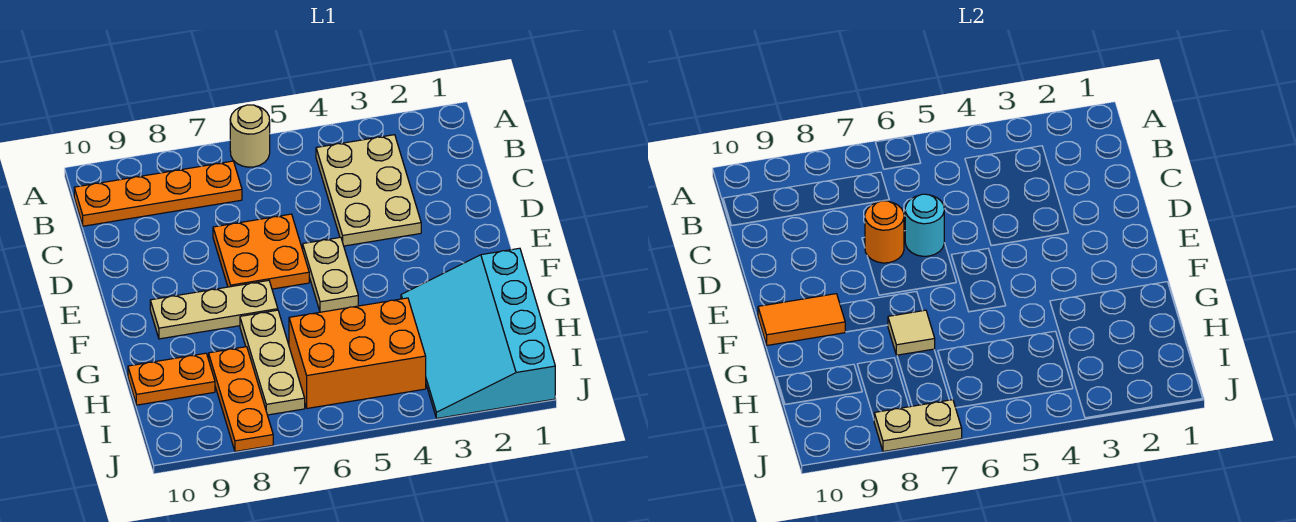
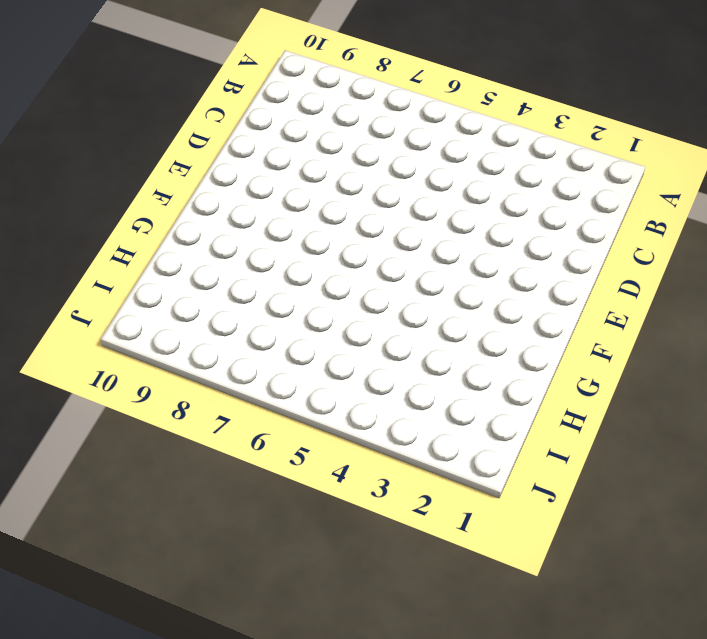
none -> tan 1x1 round brick [230,105,270,167]
none -> tan 2x3 plate [316,135,421,246]
none -> orange 1x4 plate [74,161,242,226]

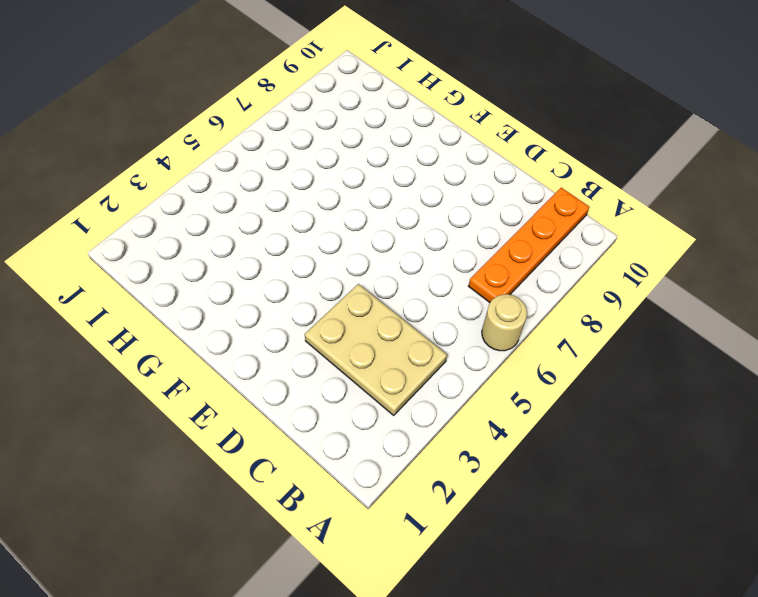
none -> orange 2x2 plate [213,214,309,289]
none -> tan 1x2 plate [303,237,358,312]
none -> tan 1x3 plate [150,280,278,339]

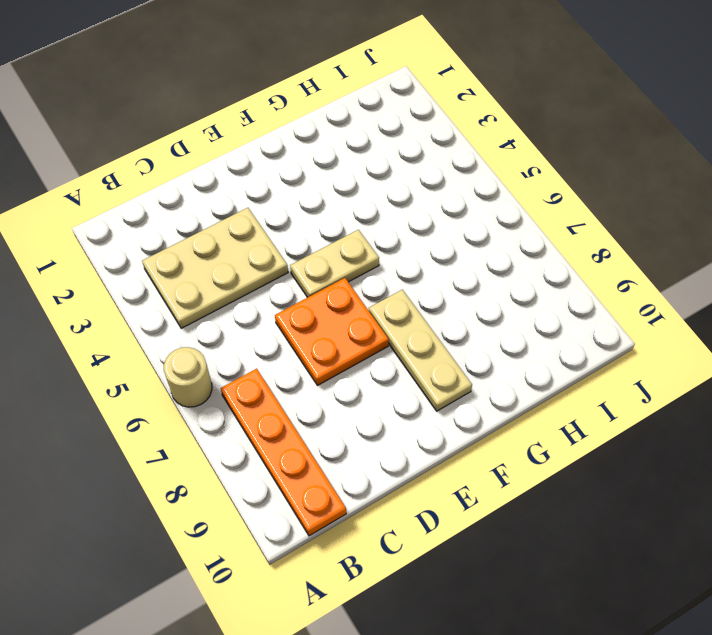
none -> cyan 3x4 slope [401,248,555,418]
none -> tan 1x3 plate [240,310,305,415]
none -> orange 2x3 brick [289,298,426,408]

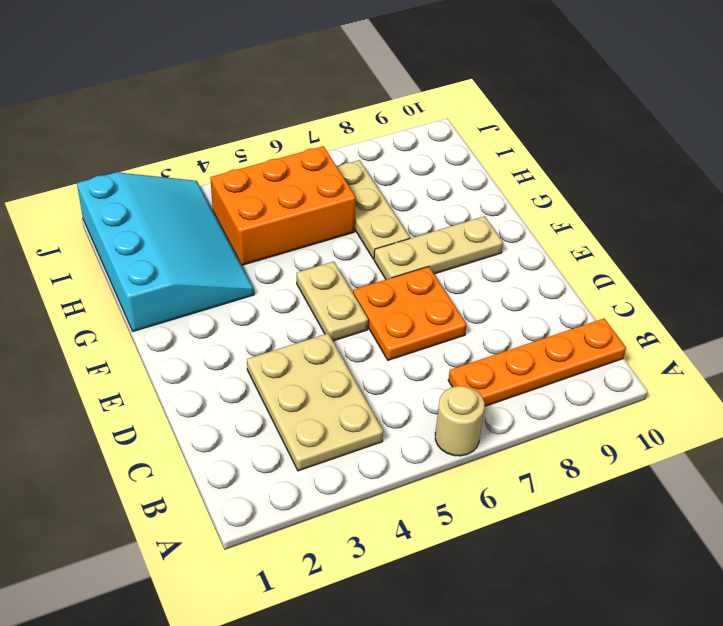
none -> orange 1x3 plate [209,347,273,452]
none -> orange 1x2 plate [128,353,215,405]
none -> cyan 1x1 round brick [905,194,944,256]

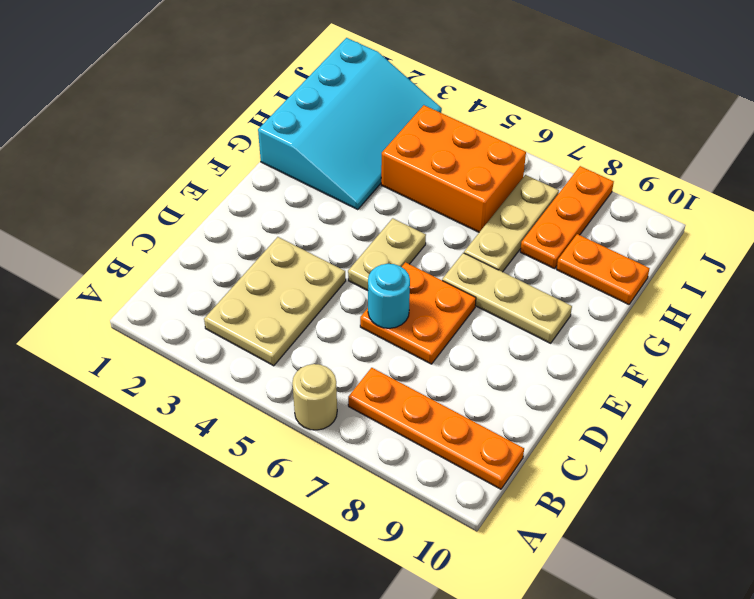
none -> orange 1x1 round brick [865,201,904,263]
none -> orange 1x2 tile [758,294,845,345]
none -> tan 1x1 tile [888,310,935,355]

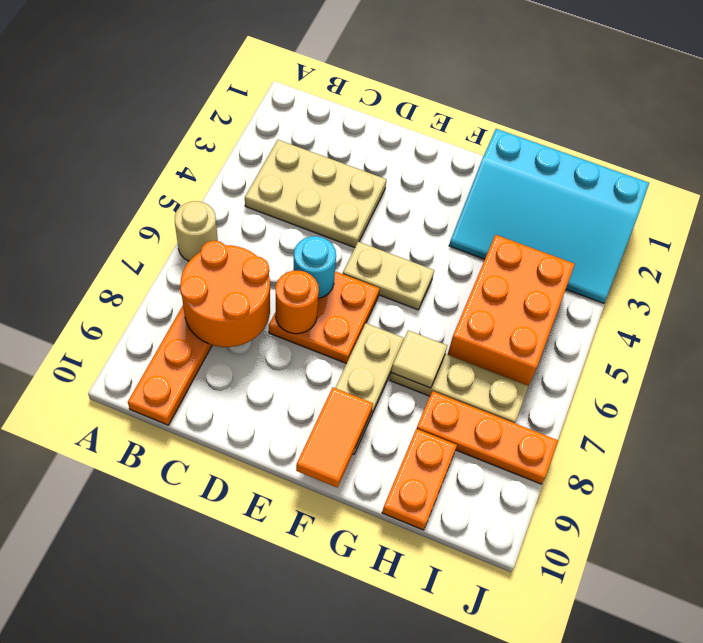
orange 2x2 round brick [180,241,270,347] -> none
none -> tan 1x2 plate [874,400,962,452]

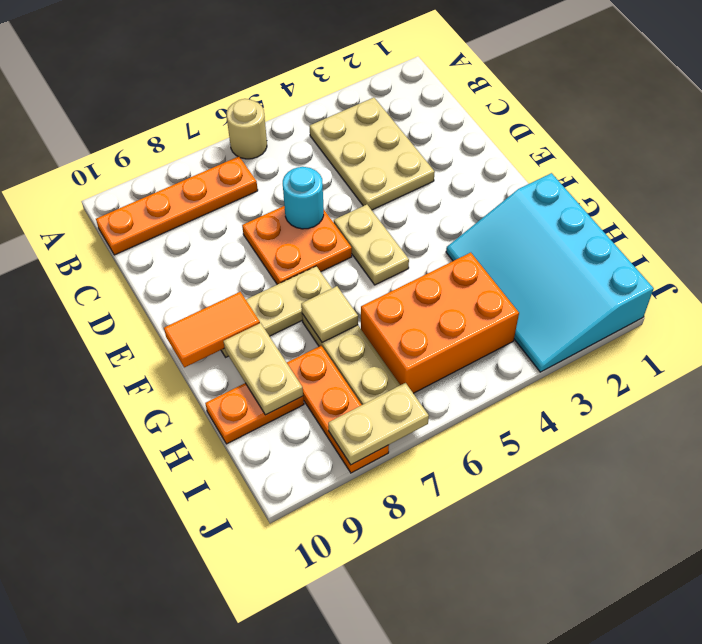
tan 1x2 plate [223,323,303,415] -> none
none -> orange 1x1 round brick [865,201,904,263]

